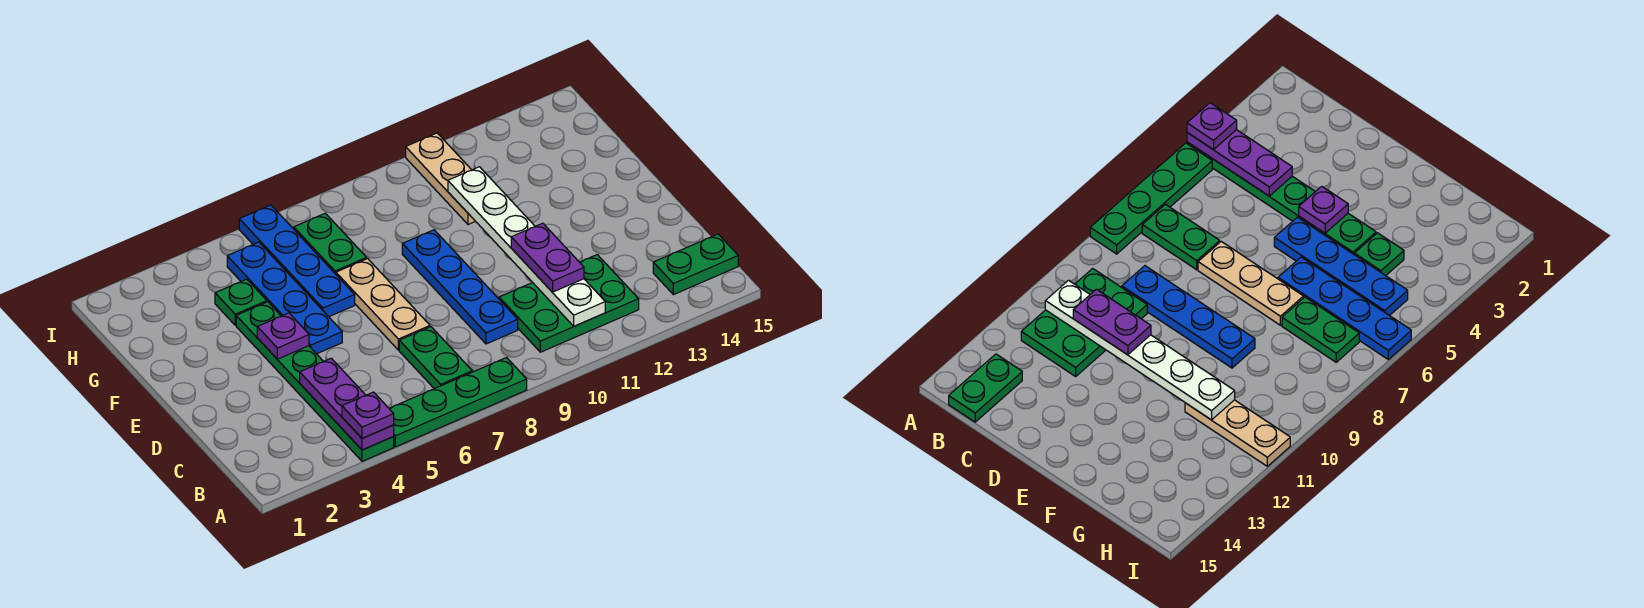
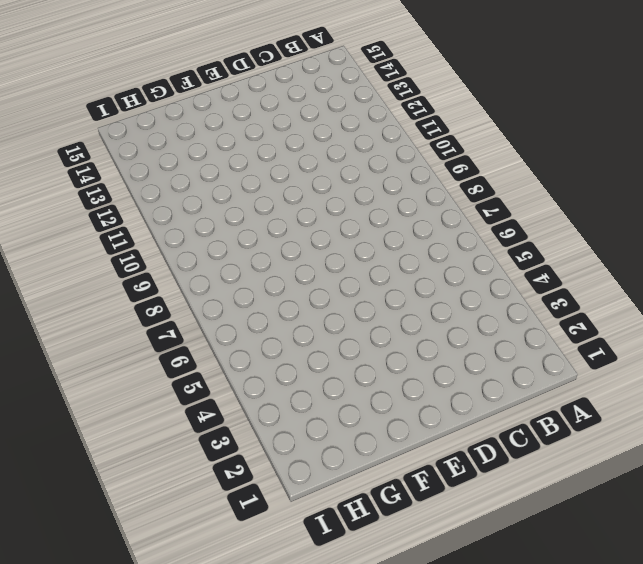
none -> green 1x6 plate [236,302,394,461]
none -> green 1x4 plate [389,358,527,447]
none -> green 1x2 plate [399,327,472,389]

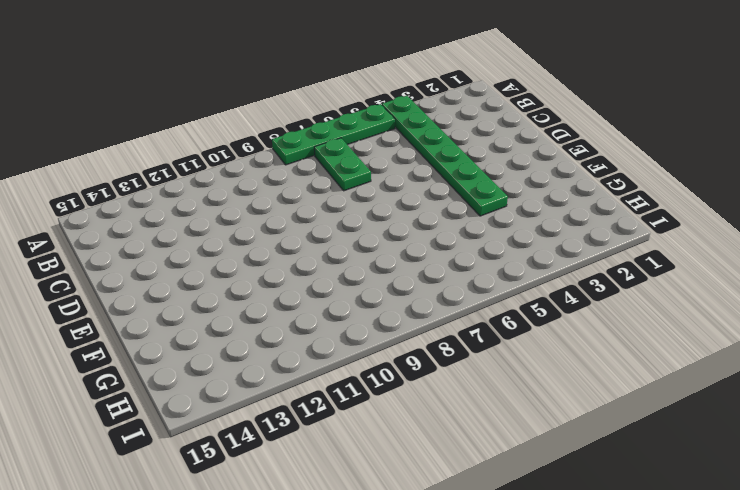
none -> green 2x3 plate [499,255,639,352]
none -> green 1x2 plate [653,234,738,295]
none -> blue 1x4 plate [402,230,518,344]

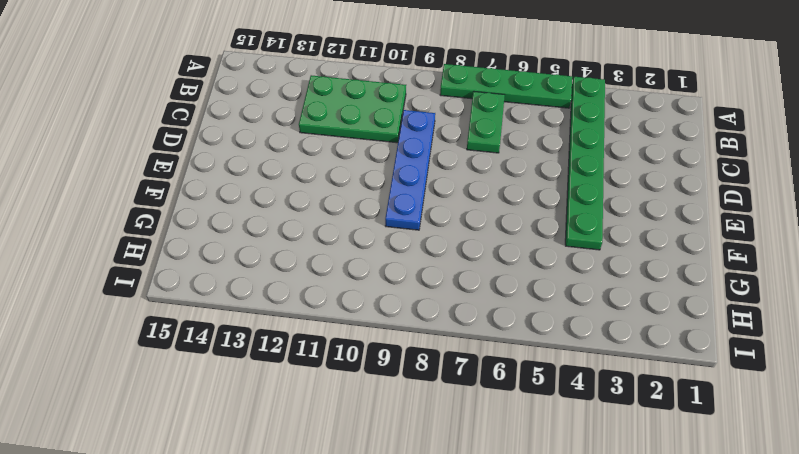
none -> green 1x2 plate [653,234,738,295]
none -> tan 1x3 plate [336,259,430,350]
none -> blue 1x4 plate [227,242,342,354]

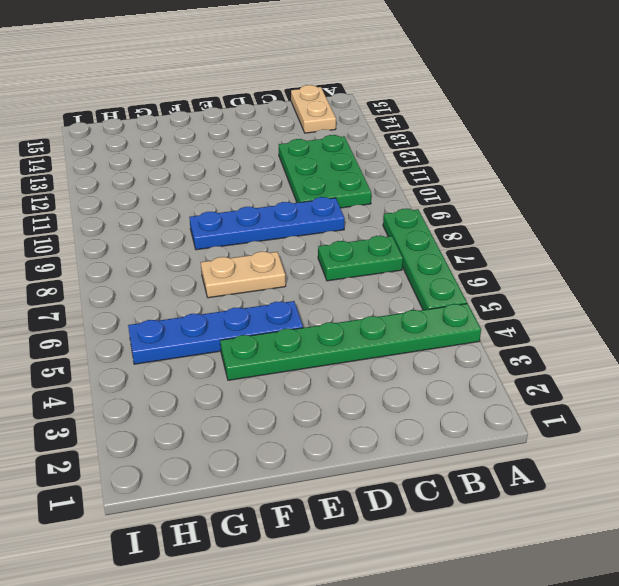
tan 1x2 plate [291,85,336,133] -> green 1x2 plate [653,234,738,295]
tan 1x2 plate [201,252,286,298] -> tan 1x3 plate [336,259,430,350]
none -> blue 1x4 plate [239,205,355,317]
none -> green 1x1 plate [215,279,267,325]
none -> green 1x2 plate [294,213,367,274]

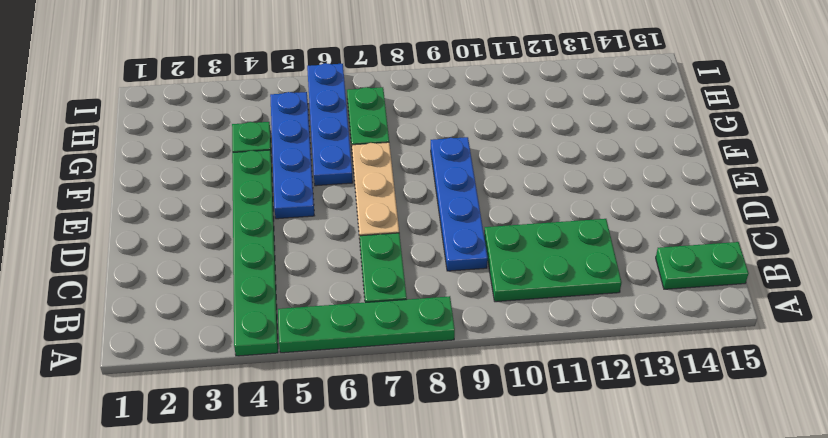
none -> tan 1x3 plate [406,133,475,224]
none -> purple 1x3 plate [300,358,394,450]
none -> white 1x6 plate [448,167,605,326]

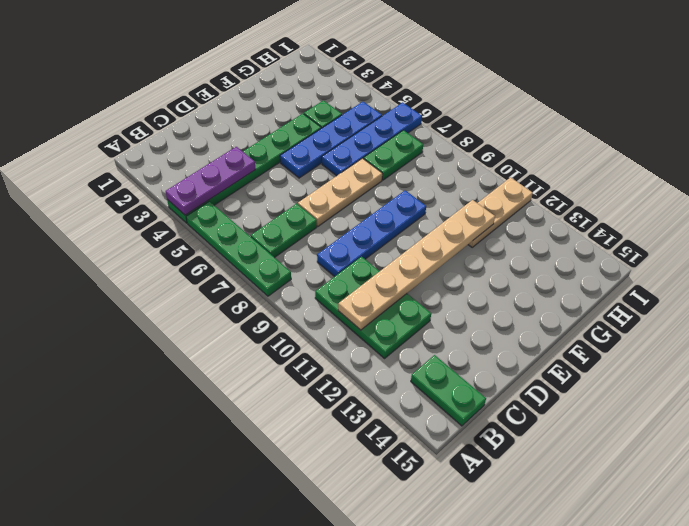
tan 1x6 plate [338,200,495,330] -> white 1x6 plate [448,167,605,326]
none -> purple 1x1 plate [257,313,309,359]
none -> purple 1x1 plate [342,392,394,438]
none -> purple 1x2 plate [511,223,584,292]

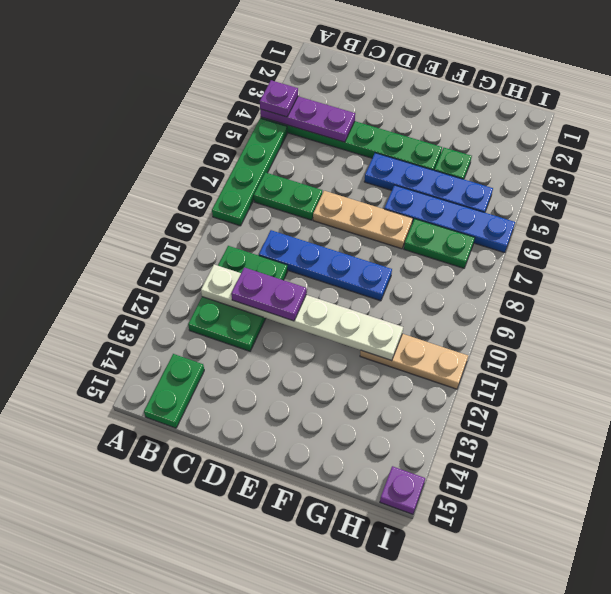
purple 1x1 plate [380,466,425,514] -> purple 1x1 plate moved to [257,313,309,359]

